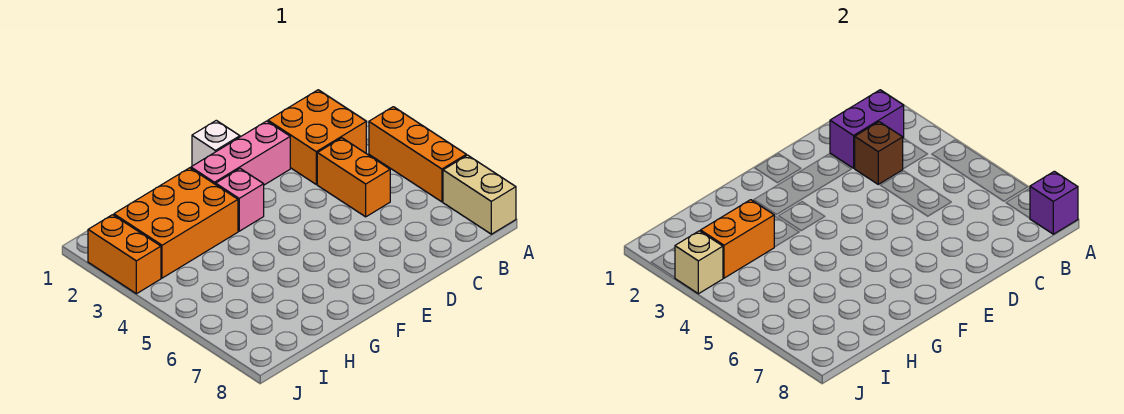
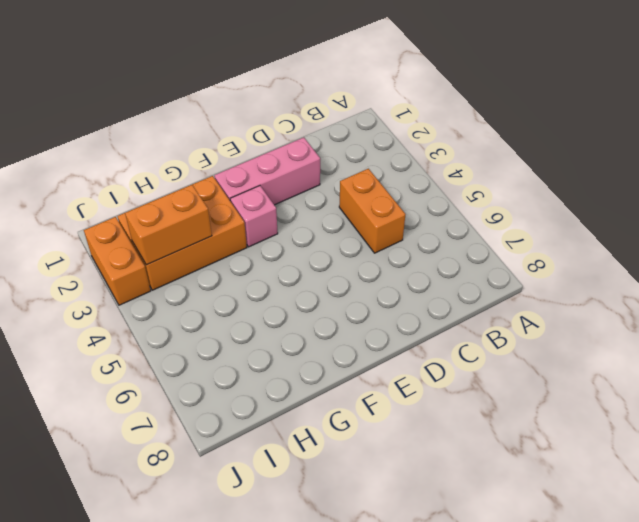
none -> orange 1x3 brick [369,107,466,202]
none -> tan 1x2 brick [443,155,516,234]
none -> orange 2x2 brick [268,90,366,184]

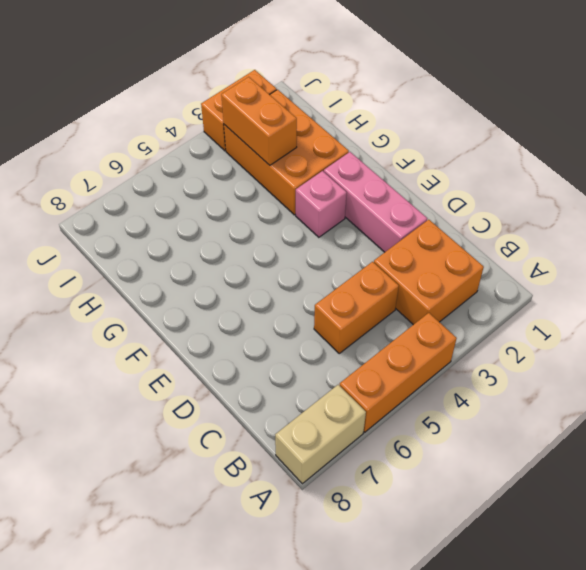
none -> white 1x1 brick [192,120,240,166]
none -> purple 1x1 brick [1030,171,1078,234]
none -> purple 1x2 brick [830,90,904,168]

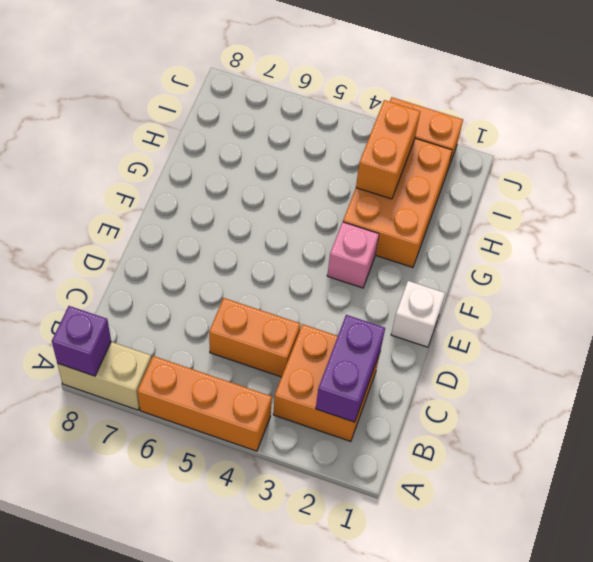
none -> pink 1x3 brick [191,121,290,185]
none -> brown 1x1 brick [854,122,903,184]
none -> tan 1x1 brick [675,231,723,294]

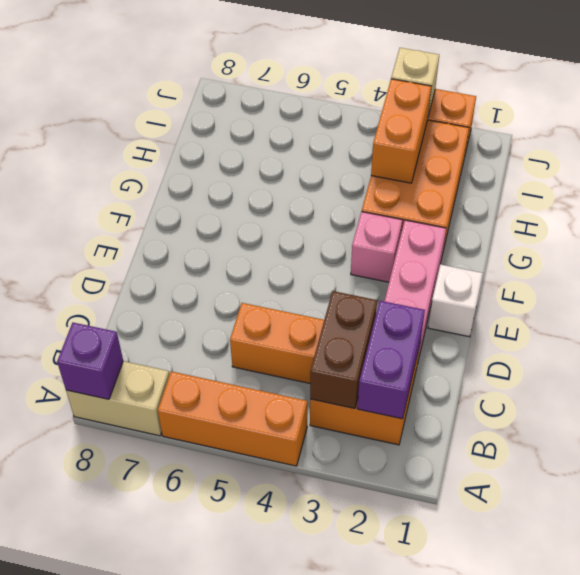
brown 1x2 brick [310,291,377,409] -> brown 1x1 brick [854,122,903,184]

